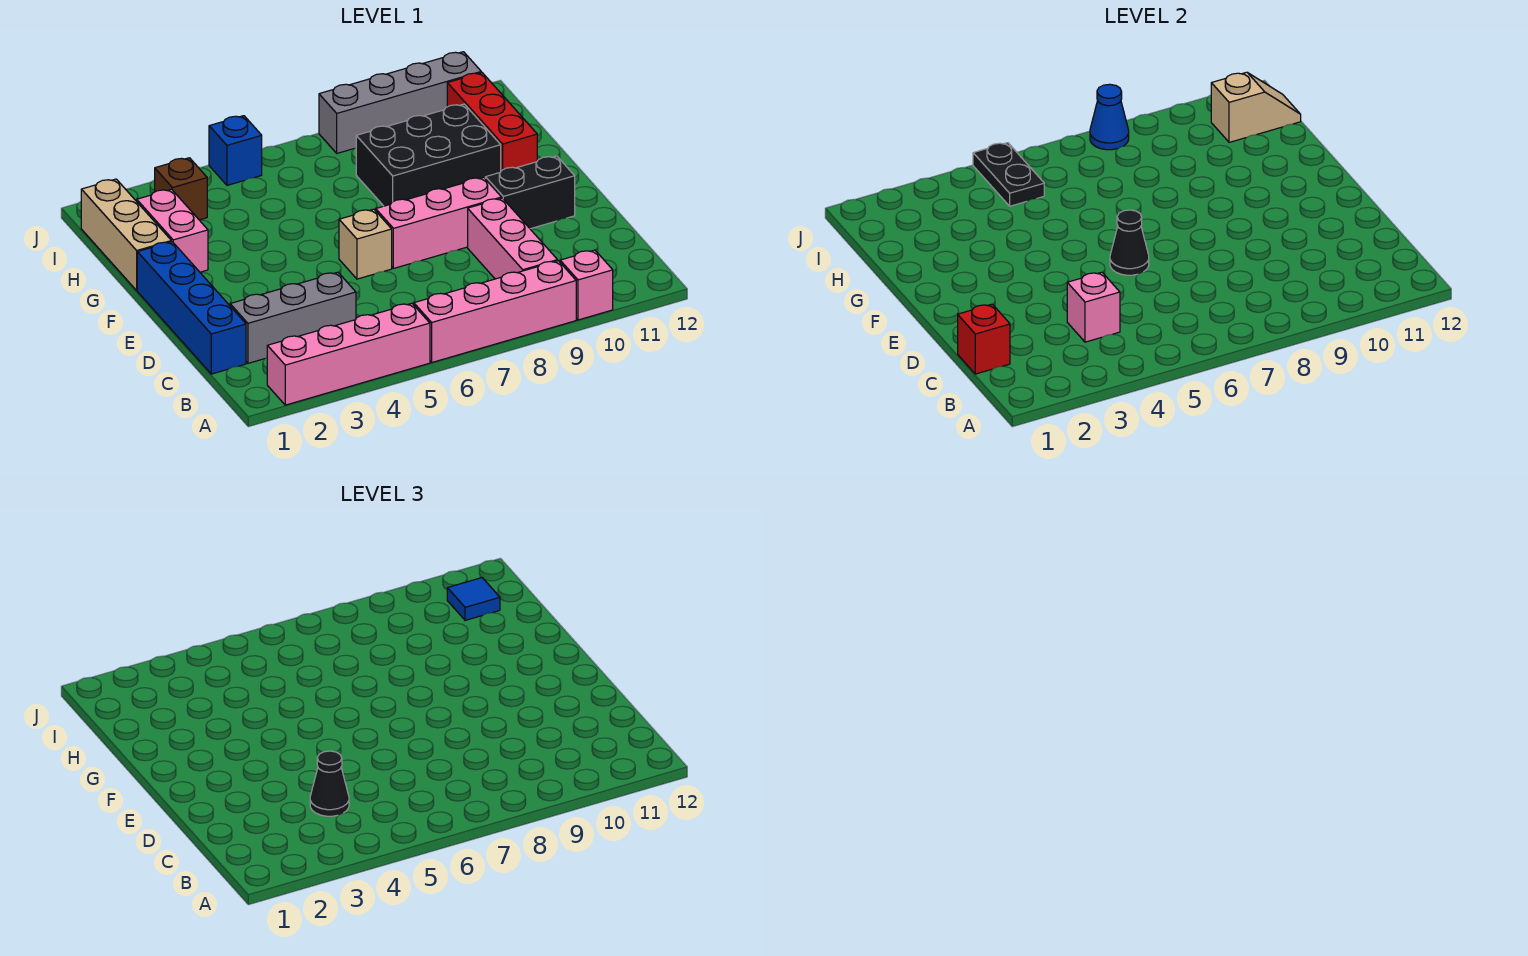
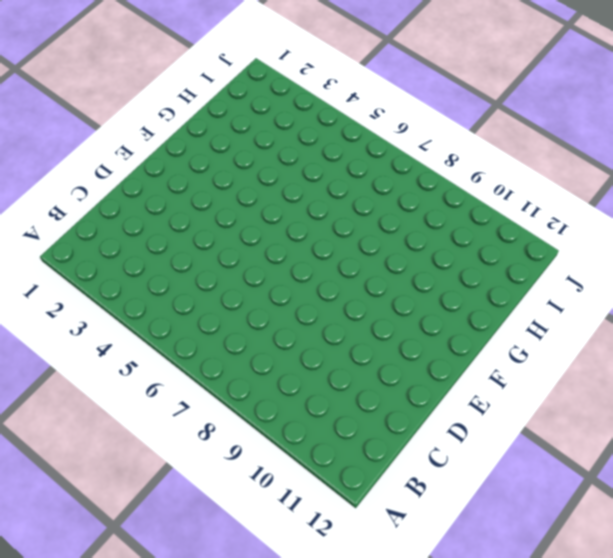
none -> pink 1x4 brick [267,303,430,405]
none -> pink 1x4 brick [414,261,576,362]
none -> pink 1x1 brick [560,250,613,320]

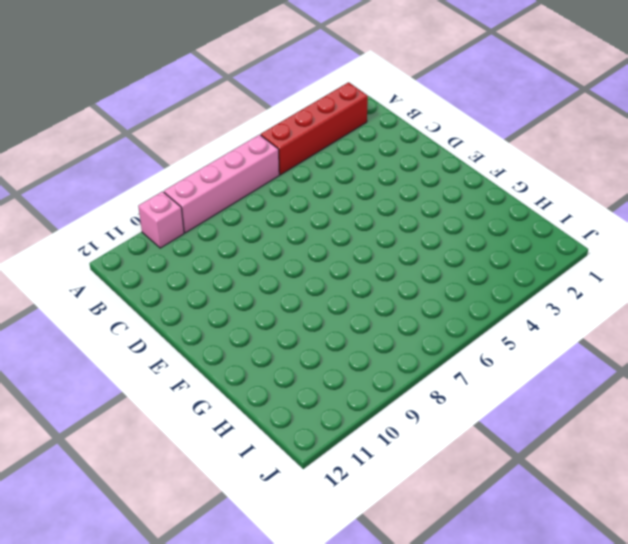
red 1x4 brick [261,82,368,175] -> pink 1x4 brick [267,303,430,405]
none -> pink 1x3 brick [468,198,558,279]
none -> blue 1x4 brick [137,242,246,374]
none -> grey 1x3 brick [230,272,356,363]

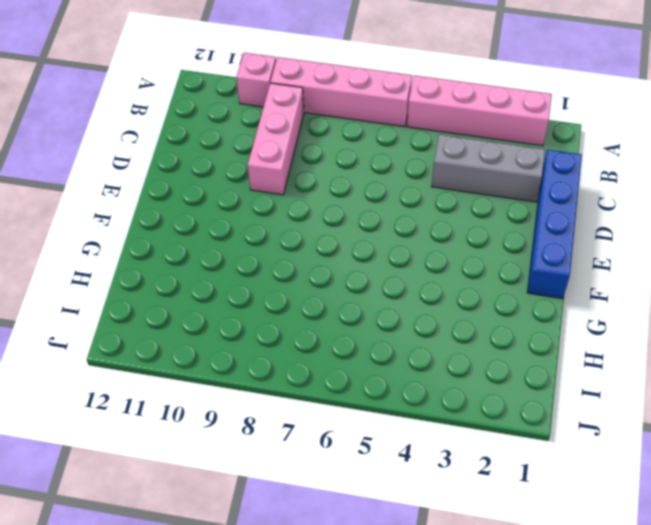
none -> tan 1x1 brick [339,209,392,279]
none -> pink 1x3 brick [376,177,502,269]
none -> black 1x2 brick [485,156,575,229]

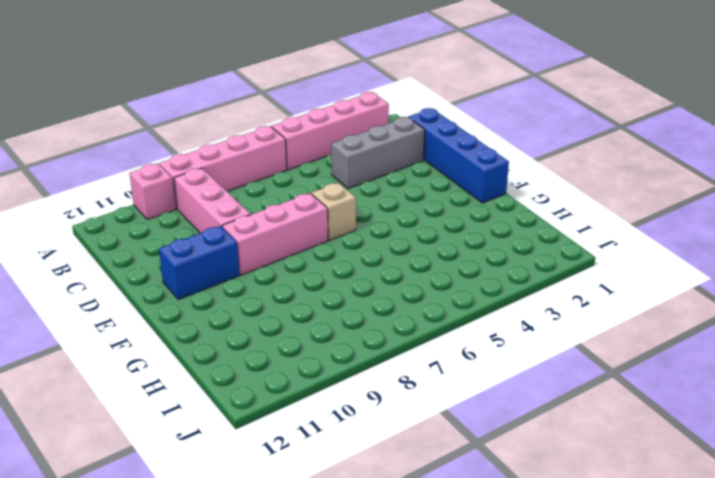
blue 1x2 brick [159,226,240,300] -> black 1x2 brick [485,156,575,229]
none -> tan 1x3 brick [81,179,171,290]
none -> pink 1x2 brick [137,189,208,272]
none -> black 2x3 brick [356,104,501,206]

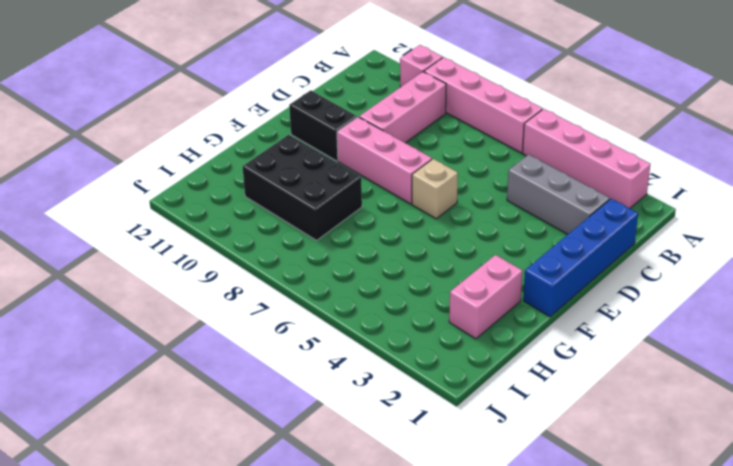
none -> tan 1x3 brick [81,179,171,290]
none -> red 1x3 brick [447,73,537,171]
none -> brown 1x1 brick [155,158,207,220]

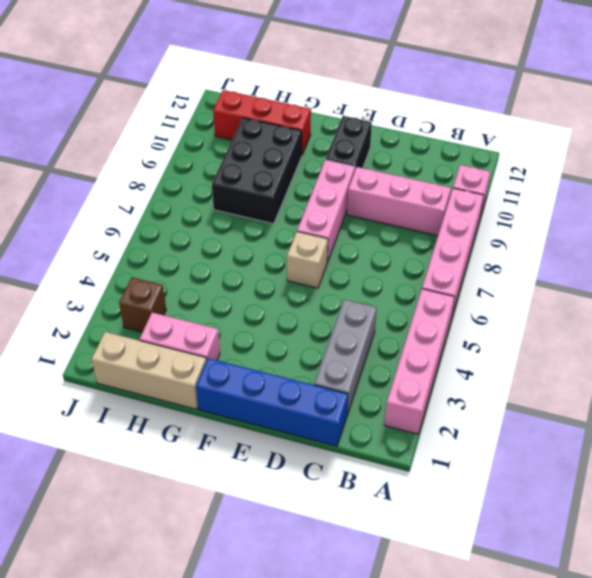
none -> blue 1x1 brick [209,116,262,185]
none -> grey 1x4 brick [319,52,481,153]
none -> red 1x1 brick [958,304,1010,374]

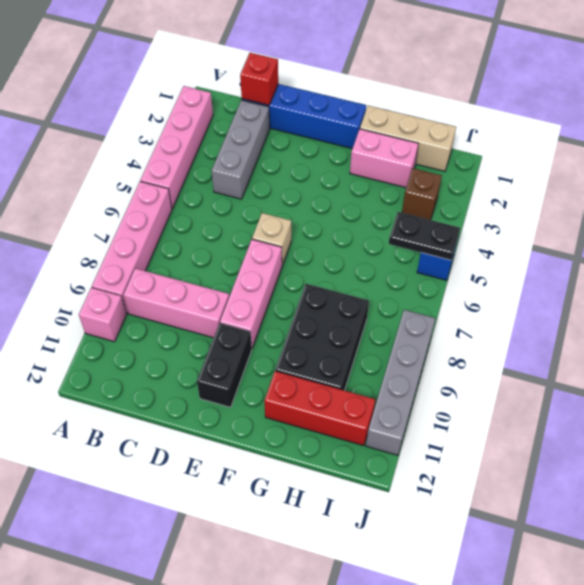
none -> pink 1x1 brick [1067,272,1120,342]
none -> black 1x1 cone [1110,210,1149,275]
none -> tan 1x2 slope [1211,72,1301,142]

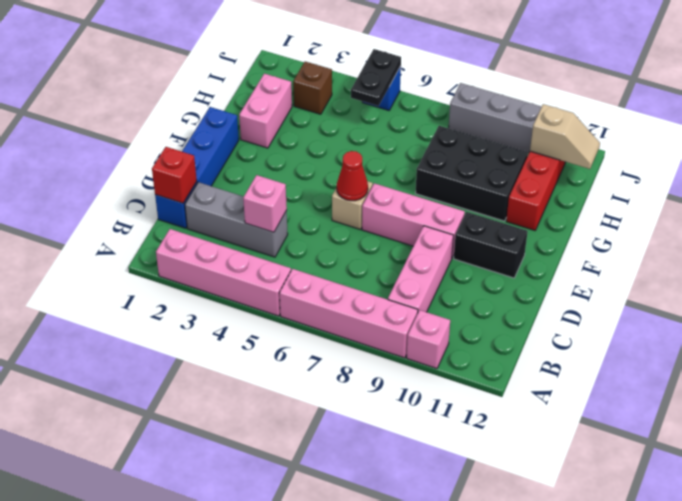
red 1x1 cone [337,151,368,201] -> black 1x1 cone [1110,210,1149,275]
none -> tan 1x3 brick [81,179,171,290]
none -> blue 1x1 cone [1090,84,1129,150]
none -> black 1x1 cone [310,751,349,816]

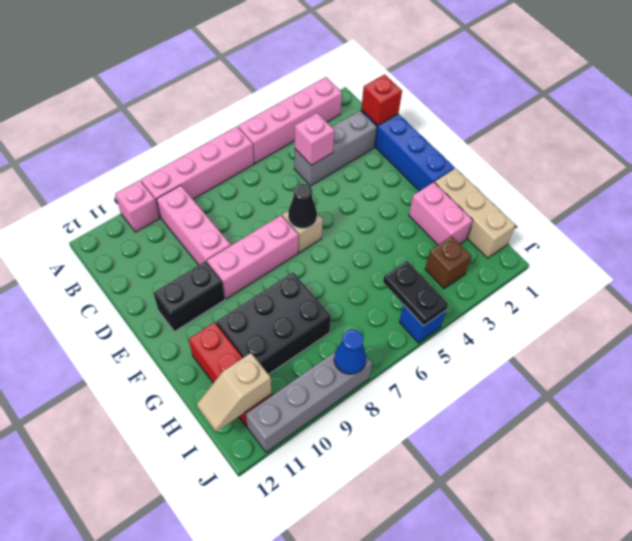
none -> black 1x1 cone [310,751,349,816]
none -> blue 1x1 tile [447,578,500,620]

